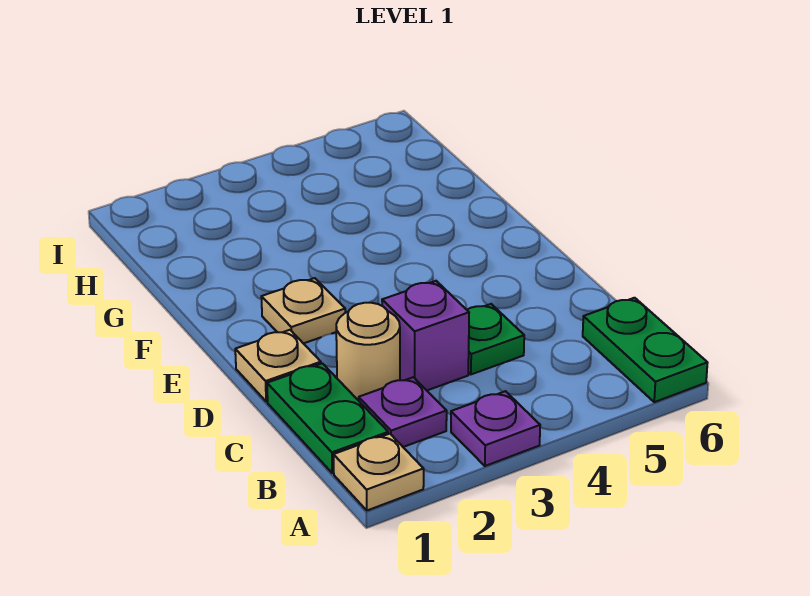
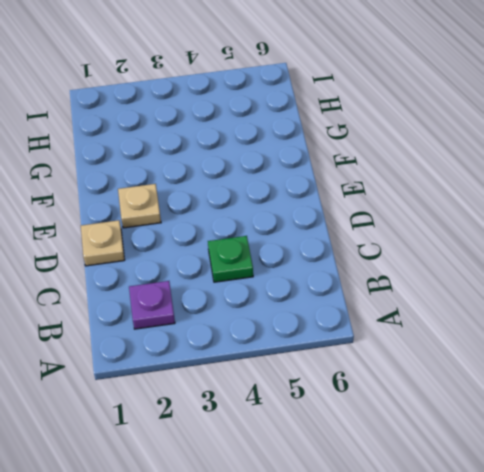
none -> tan 1x1 plate [334,434,424,510]
none -> purple 1x1 plate [451,391,540,466]

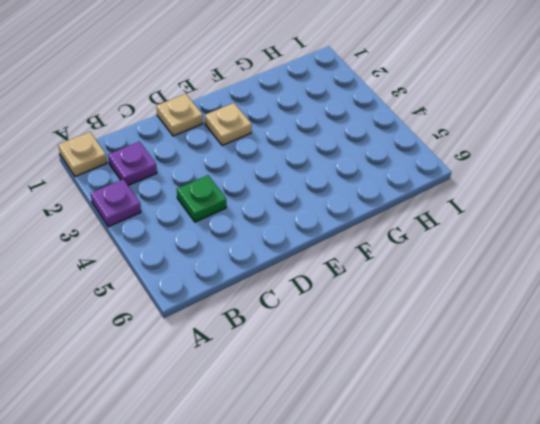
none -> green 1x2 plate [583,298,708,402]
none -> green 1x2 plate [267,363,388,473]

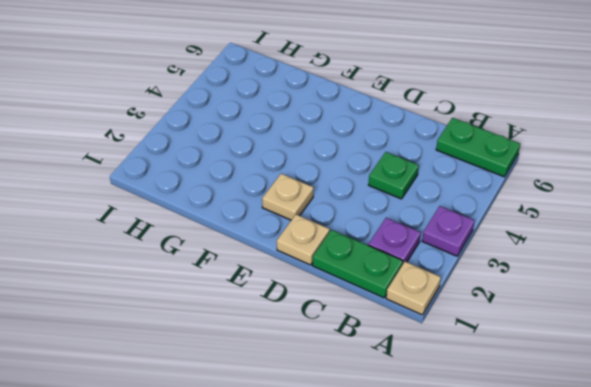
none -> tan 1x1 round brick [336,303,400,401]
none -> purple 1x1 brick [382,281,469,390]

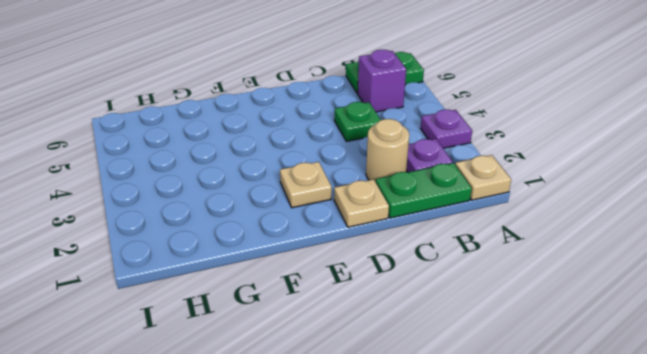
purple 1x1 brick [358,50,406,112] -> purple 1x1 brick moved to [382,281,469,390]

